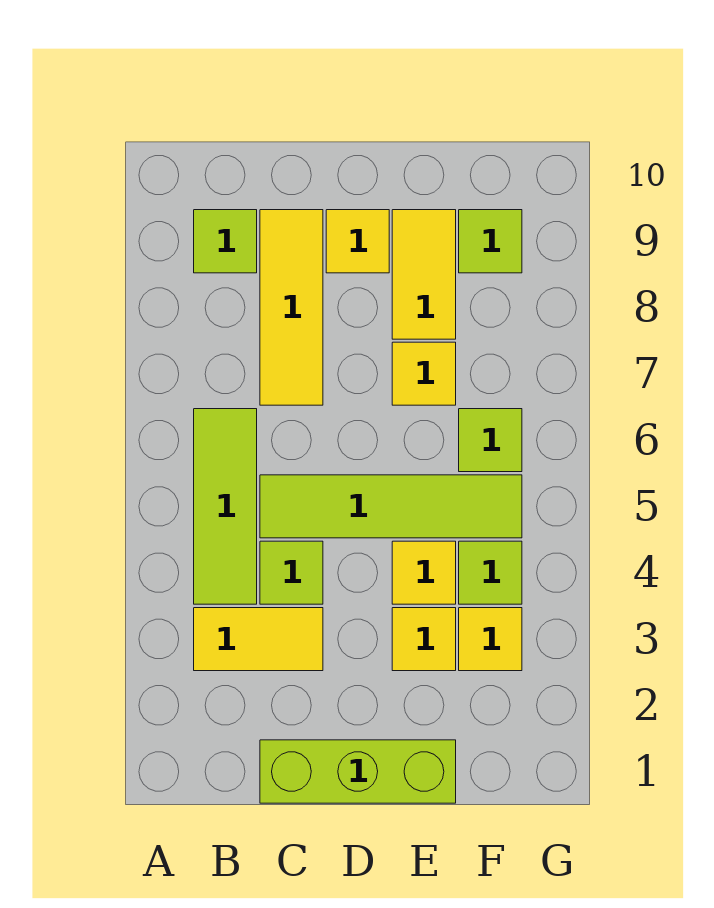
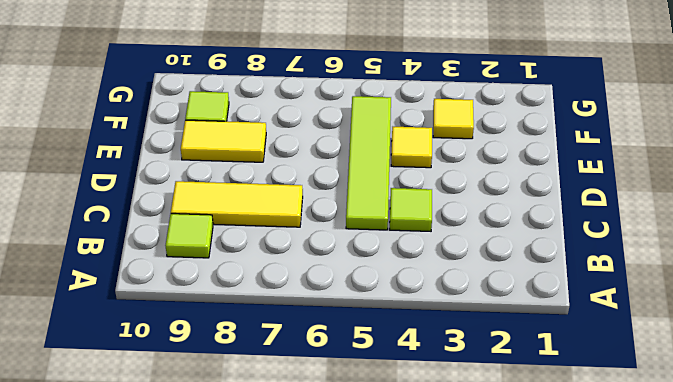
none -> yellow 1x2 tile [194,608,323,671]
none -> lime 1x3 tile [194,409,257,604]
none -> lime 1x3 brick [260,740,456,803]

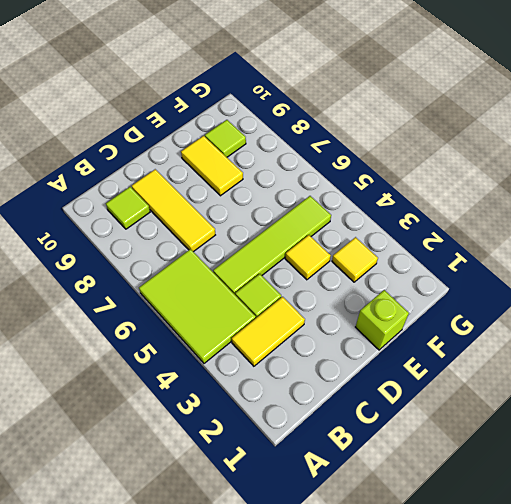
lime 2x3 tile [139,249,256,363] -> lime 1x3 tile [194,409,257,604]
lime 1x1 brick [356,290,409,350] -> lime 1x3 brick [260,740,456,803]
none -> yellow 1x1 tile [326,210,389,273]
none -> yellow 1x1 tile [392,608,456,671]
none -> yellow 1x1 tile [392,342,456,405]

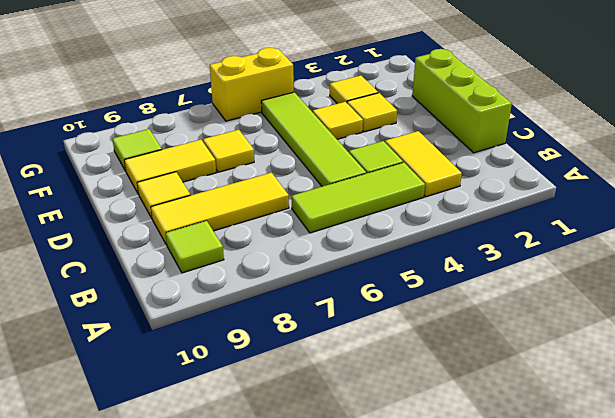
yellow 1x2 brick [210,48,294,121] -> none
none -> lime 1x1 tile [459,541,522,604]
none -> lime 1x1 tile [459,409,522,472]

